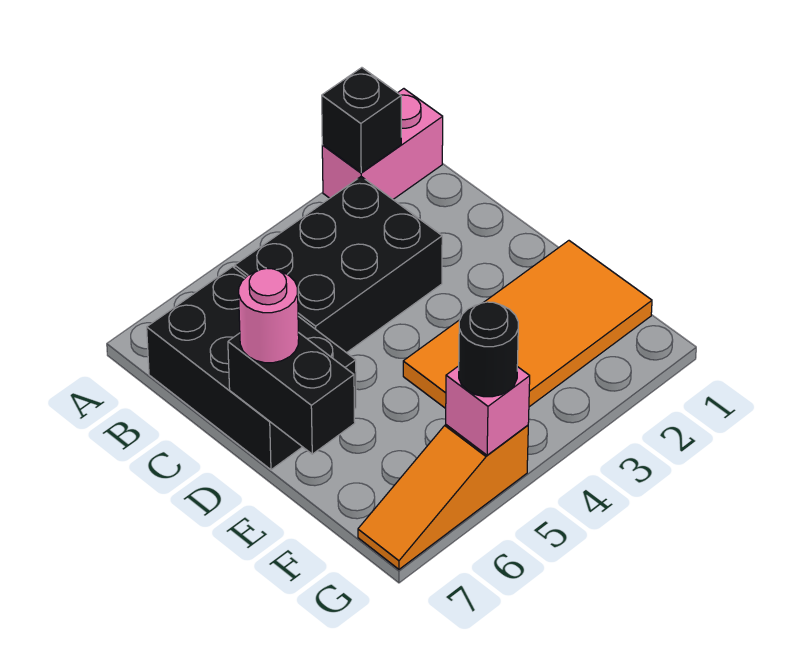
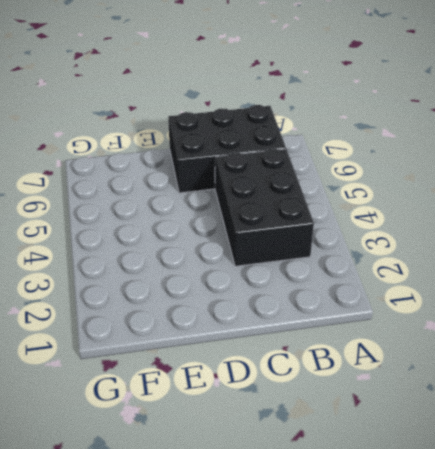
none -> pink 1x2 brick [322,89,443,199]
none -> orange 2x4 tile [403,241,652,408]

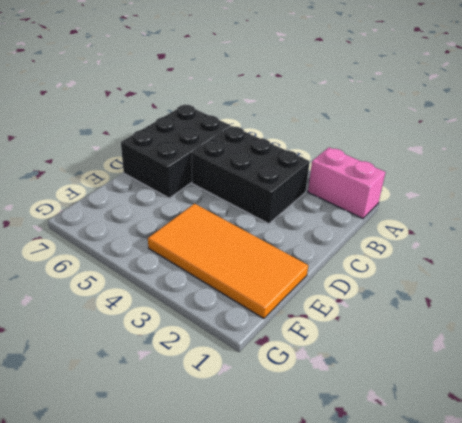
none -> orange 1x3 slope [358,425,528,569]
none -> black 1x1 brick [322,68,401,173]

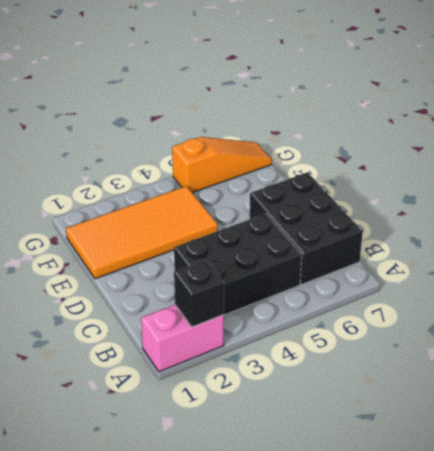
none -> black 1x2 brick [228,332,355,454]
none -> pink 1x1 brick [446,366,530,455]

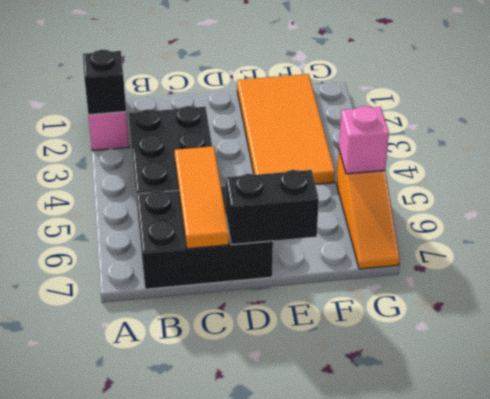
orange 1x3 tile [175,146,229,249] -> none
none -> pink 1x1 round brick [239,268,299,363]
none -> black 1x1 round brick [459,302,518,397]

